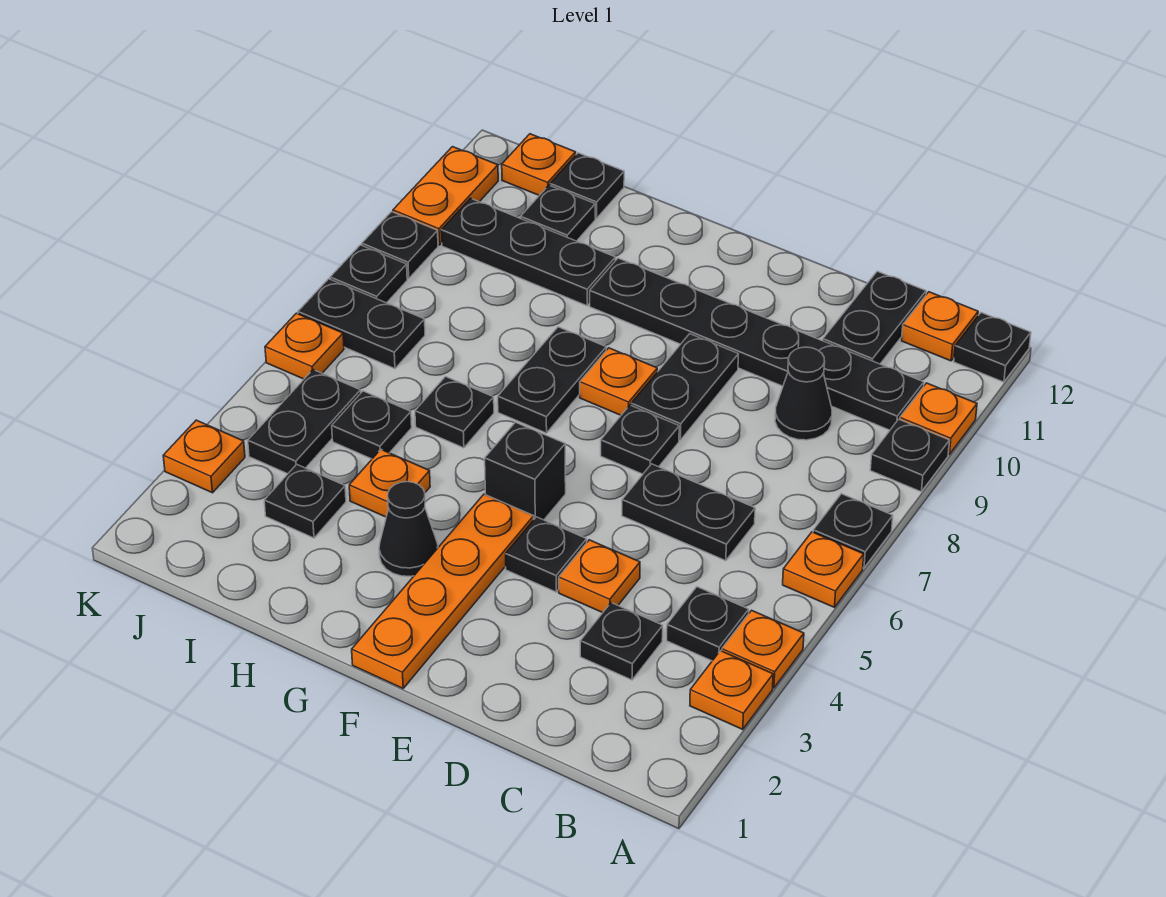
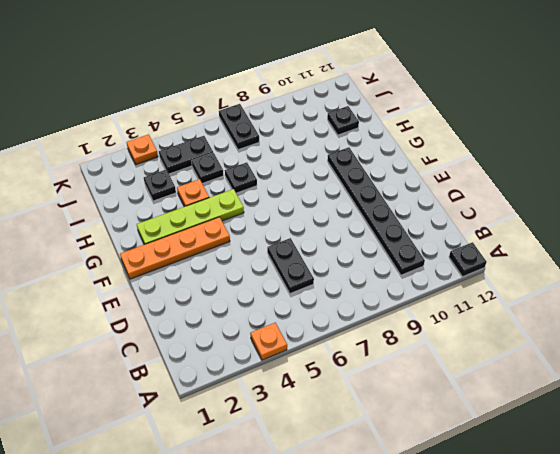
lime 1x4 plate [137,189,244,244] -> black 1x1 cone [379,482,438,576]
none -> orange 1x1 plate [690,651,773,729]
none -> orange 1x1 plate [783,532,864,607]
none -> black 1x1 plate [813,494,893,568]
none -> black 1x1 plate [870,419,950,492]

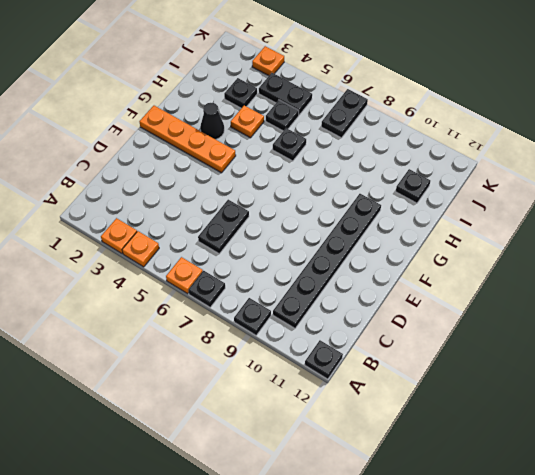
none -> orange 1x1 plate [900,383,977,454]
none -> black 1x1 plate [667,587,749,661]
none -> orange 1x1 plate [902,292,978,361]
none -> black 1x1 plate [580,603,663,680]

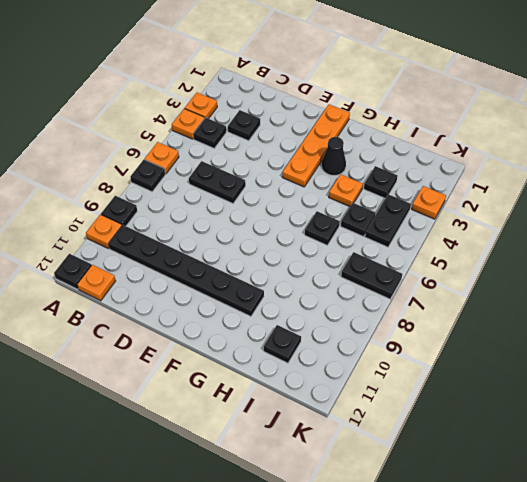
none -> black 1x1 cone [775,347,832,440]
none -> black 1x2 plate [823,271,926,364]
none -> orange 1x1 plate [559,540,640,613]
none -> black 1x1 plate [506,517,587,592]

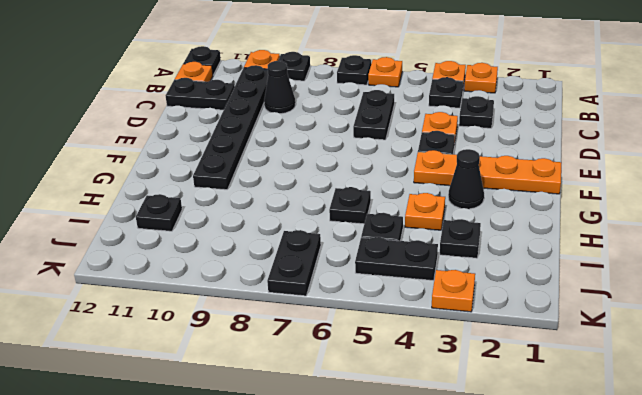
none -> black 1x1 plate [601,405,679,474]
none -> black 1x2 plate [631,334,738,440]
none -> black 1x1 brick [485,422,566,520]
none -> orange 1x1 plate [580,348,657,415]

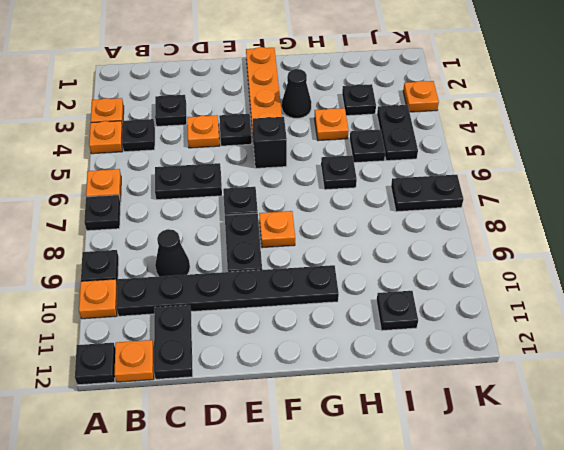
none -> black 1x2 plate [498,327,606,433]
none -> black 1x3 plate [441,198,615,306]
none -> black 1x1 plate [550,153,624,218]
none -> orange 1x1 plate [502,134,576,195]

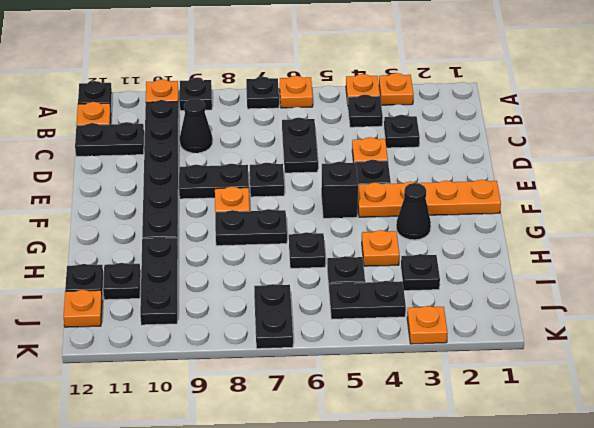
none -> orange 1x1 plate [265,313,344,379]
none -> black 1x1 plate [330,245,407,303]
none -> black 1x1 plate [362,212,438,279]
none -> orange 1x2 plate [393,147,498,245]

